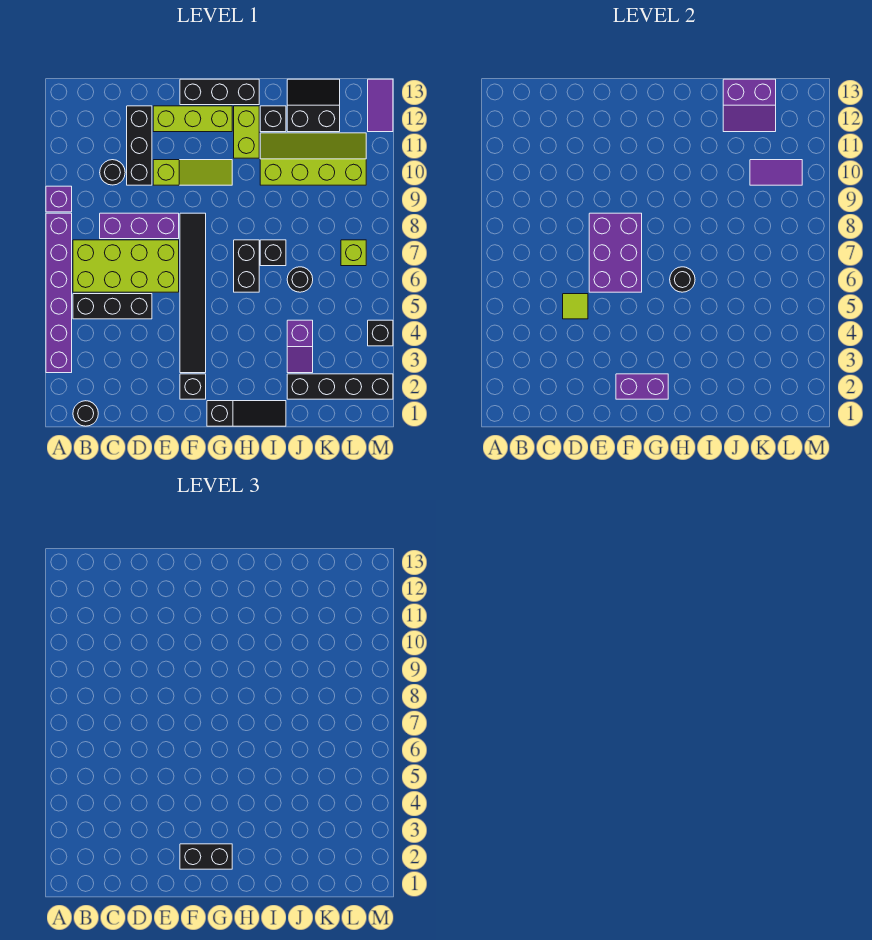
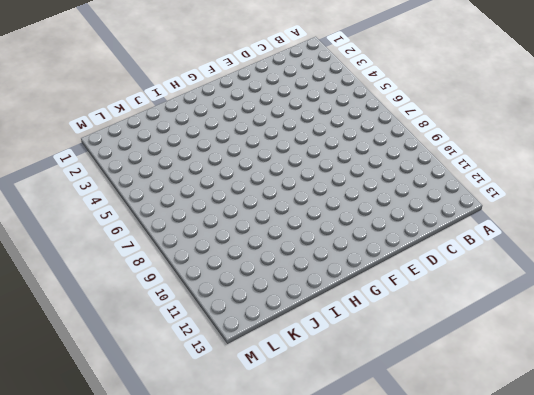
none -> purple 1x6 brick [46,213,72,373]
none -> purple 1x1 brick [46,186,72,212]
none -> black 1x1 round brick [73,401,98,426]
none -> black 1x3 brick [73,294,152,319]

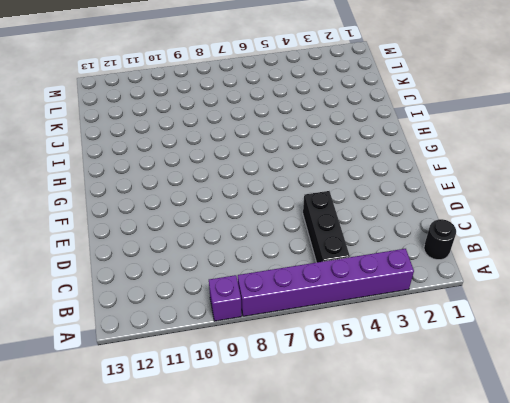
none -> lime 2x4 brick [73,240,179,292]
none -> purple 1x3 brick [100,213,179,239]
none -> black 1x1 round brick [100,160,125,185]
none -> black 1x3 brick [127,106,152,185]

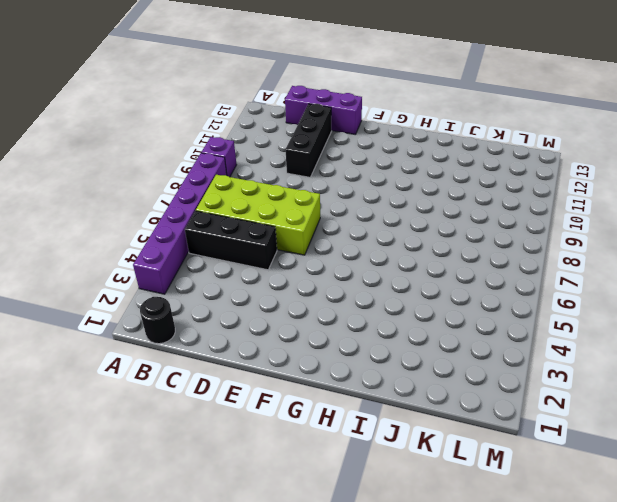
purple 1x3 brick [285,86,362,135] -> purple 1x3 brick moved to [100,213,179,239]
none -> black 1x1 round brick [100,160,125,185]
none -> lime 1x3 slope [153,160,232,185]
none -> lime 1x3 brick [153,106,232,132]
none -> black 1x1 brick [180,374,206,399]

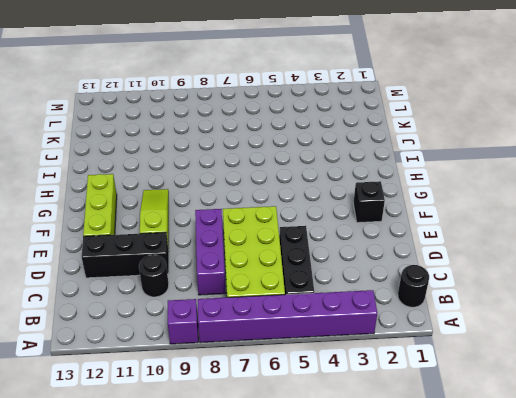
none -> black 1x6 tile [180,213,206,373]
none -> black 1x3 brick [180,79,259,105]
none -> black 1x3 slope [207,401,286,426]
none -> black 1x2 brick [234,240,259,292]

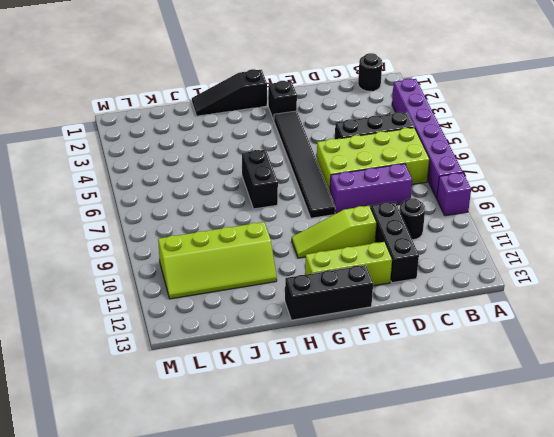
none -> lime 1x2 brick [234,106,259,158]
none -> black 1x1 brick [260,240,286,266]
none -> black 1x1 brick [260,106,286,132]
none -> black 1x4 brick [287,374,393,399]

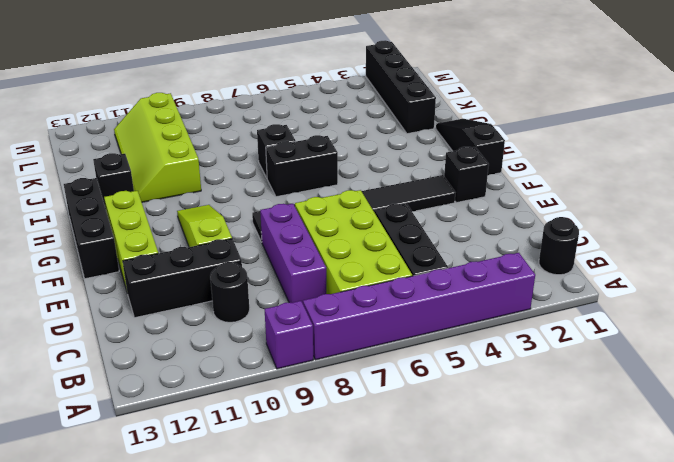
none -> lime 1x2 brick [234,106,259,158]
none -> purple 1x2 slope [287,320,313,373]
none -> black 1x1 round brick [287,267,313,292]
none -> black 2x2 slope [287,79,340,132]

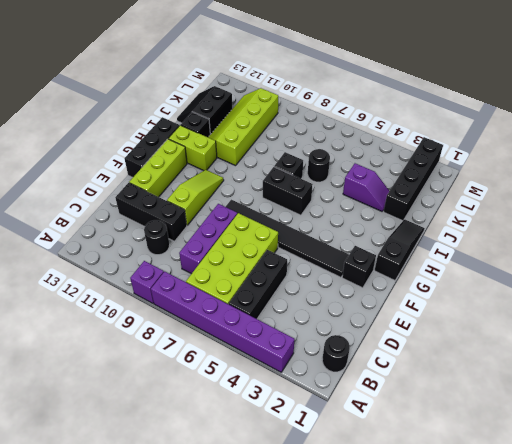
none -> lime 1x1 brick [341,240,366,266]
none -> black 1x1 brick [368,320,393,346]
none -> purple 1x2 tile [368,79,393,132]
none -> lime 1x1 tile [563,294,588,319]

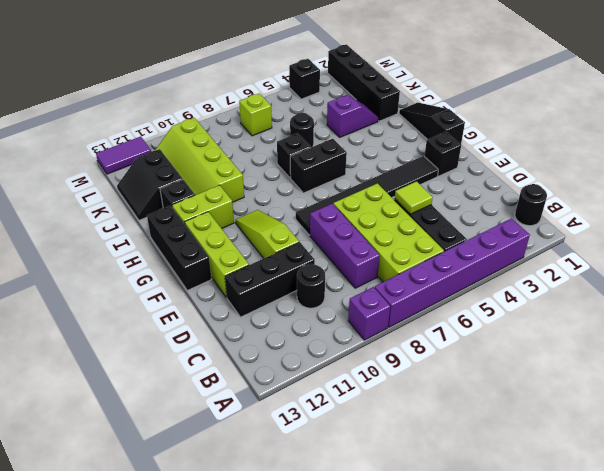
none -> purple 2x3 brick [589,213,642,292]
none -> purple 1x2 brick [616,374,668,399]
none -> black 1x1 round brick [670,267,695,292]
none -> purple 2x2 slope [723,79,776,132]

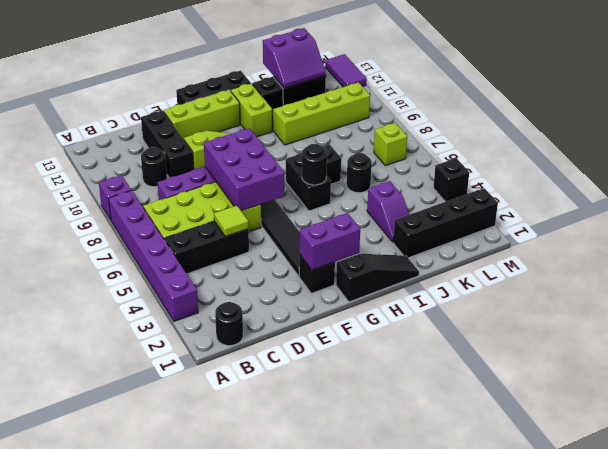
none -> purple 1x2 tile [750,160,802,185]
none -> black 1x2 brick [180,844,232,869]

